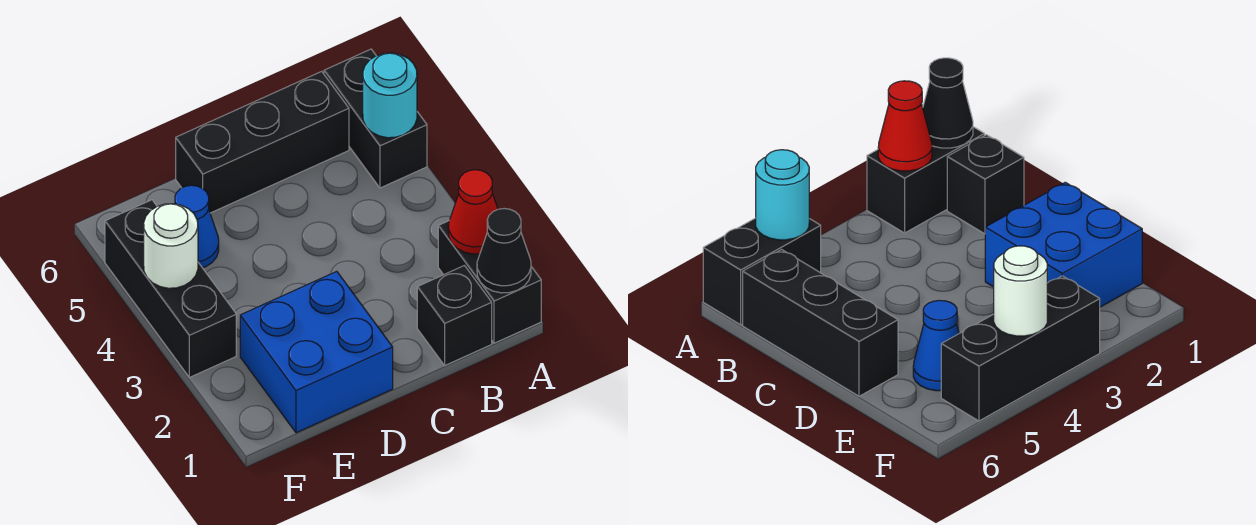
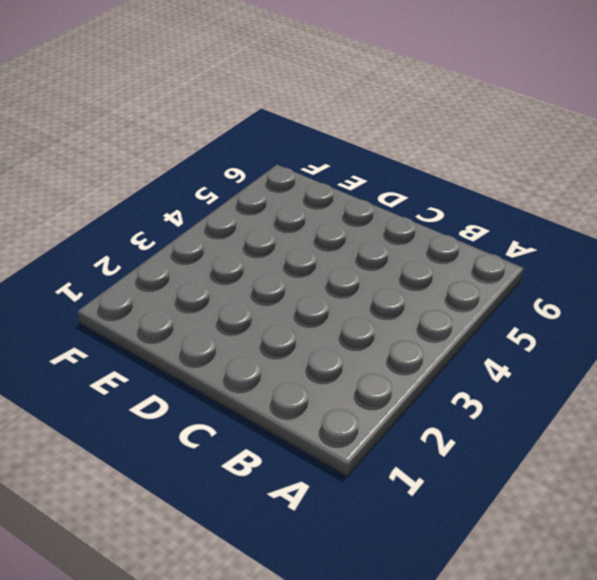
none -> black 1x2 brick [438,221,541,343]
none -> black 1x2 brick [324,49,427,188]

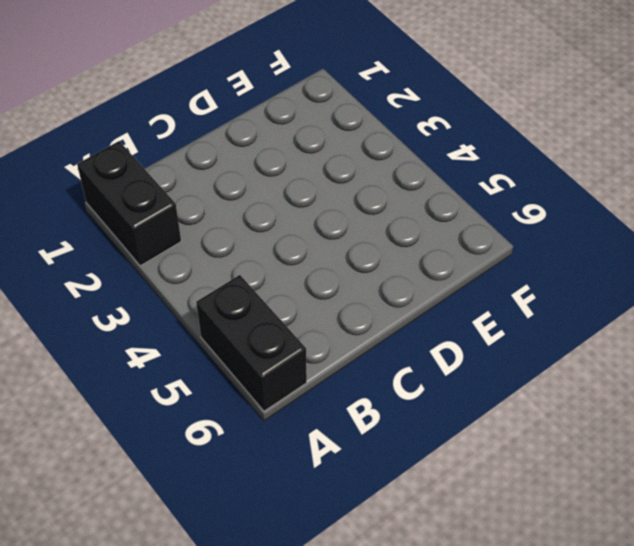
none -> black 1x1 brick [417,266,492,365]
none -> black 1x3 brick [176,71,349,213]

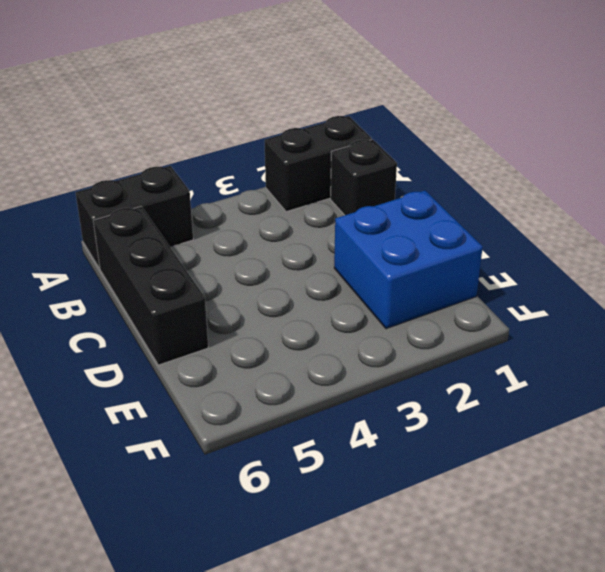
none -> blue 1x1 cone [175,185,219,268]
none -> black 1x3 brick [105,200,236,377]

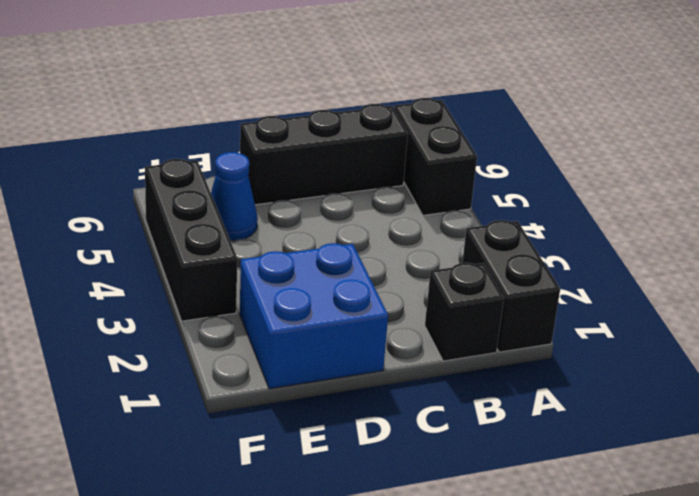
none -> black 1x1 cone [477,209,531,293]
none -> red 1x1 cone [448,170,498,254]

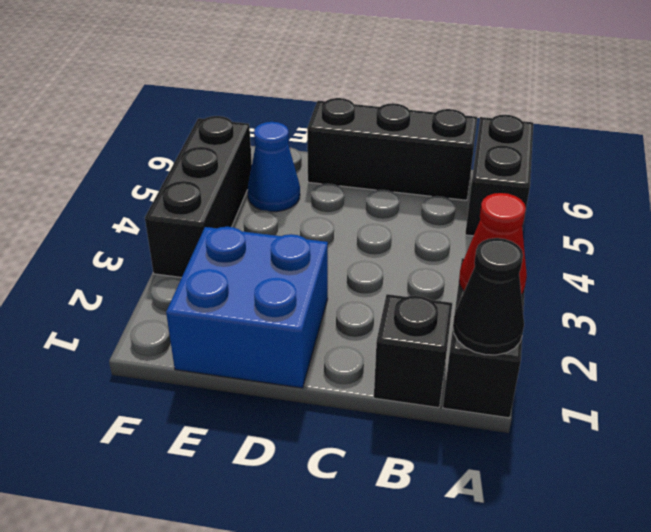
none -> cyan 1x1 round brick [363,53,417,138]
none -> white 1x1 round brick [144,204,198,288]

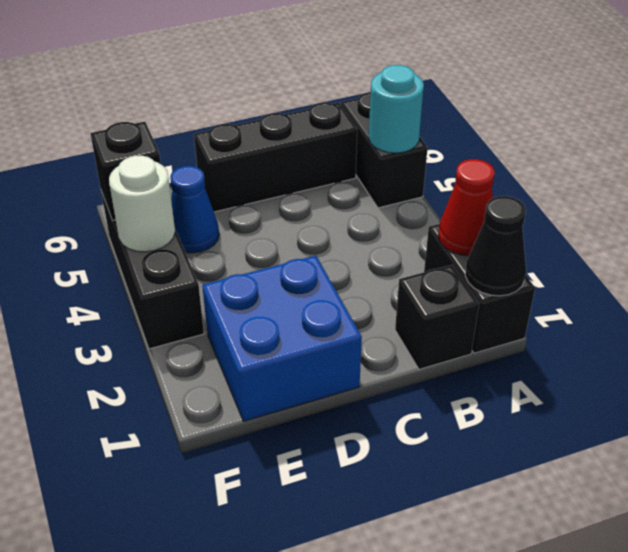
black 1x1 brick [90,122,161,220] -> none

